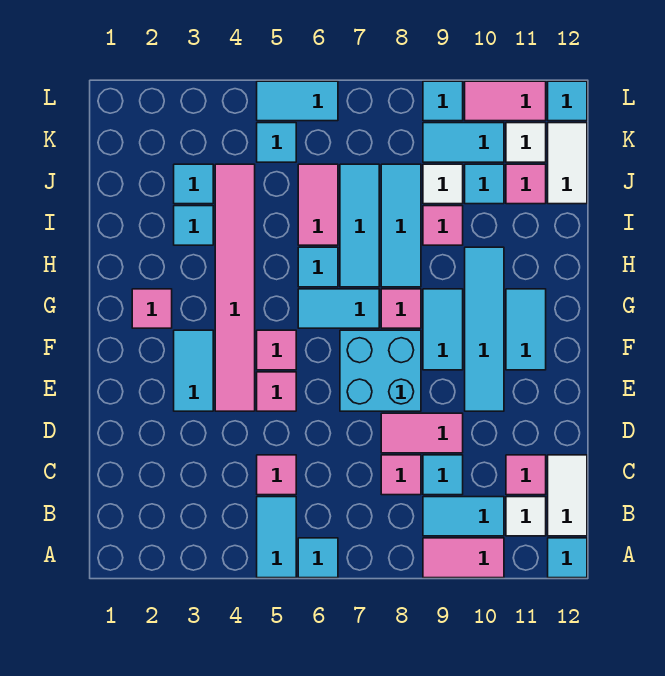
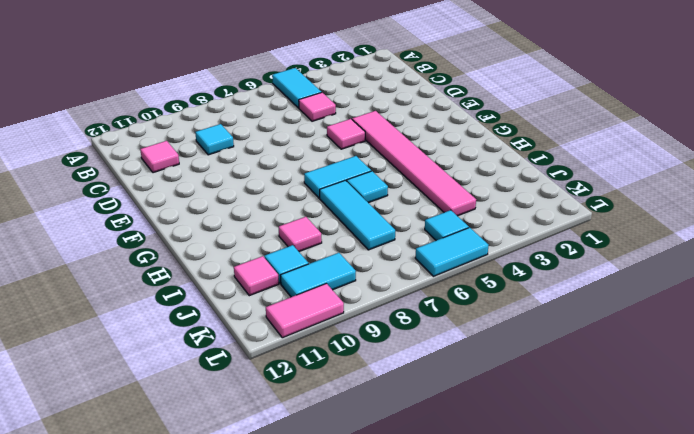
none -> cyan 1x1 tile [298,538,338,578]
none -> pink 1x2 tile [423,538,504,578]
none -> cyan 1x1 tile [548,538,587,578]
none -> cyan 1x2 tile [423,497,504,536]

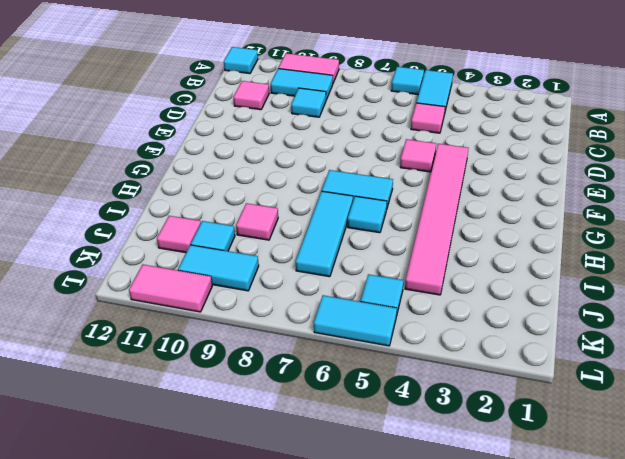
none -> white 1x1 tile [506,497,546,536]
none -> white 1x2 tile [548,455,587,536]
none -> pink 1x1 tile [381,455,421,495]
none -> pink 1x2 tile [381,413,463,453]

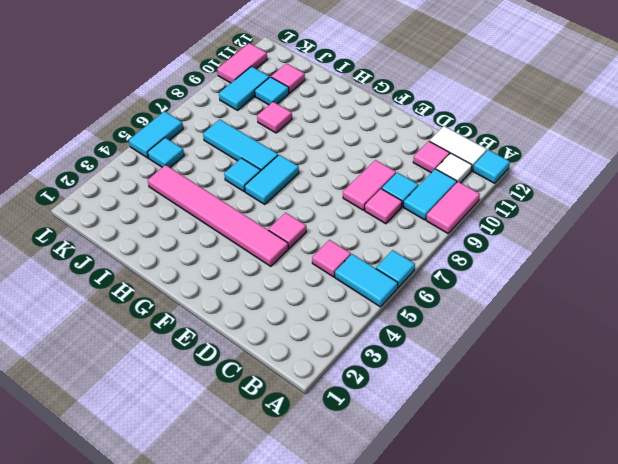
none -> cyan 1x2 tile [174,330,213,411]
none -> cyan 2x2 brick [340,330,421,411]
none -> cyan 1x4 tile [465,247,504,411]
none -> pink 1x1 tile [257,330,296,370]

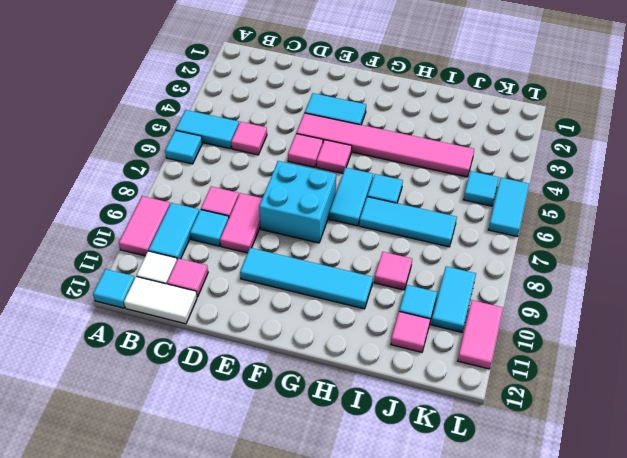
none -> cyan 1x2 tile [423,289,463,370]
none -> cyan 1x2 tile [506,289,546,370]
none -> pink 1x1 tile [132,289,172,328]
none -> pink 1x1 tile [381,289,421,328]

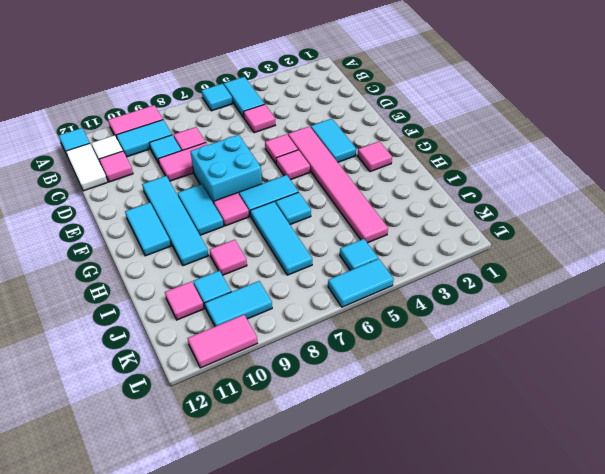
none -> cyan 1x3 tile [381,164,421,287]
none -> cyan 1x1 tile [174,206,213,245]
none -> pink 1x2 tile [298,164,338,245]
none -> cyan 1x1 tile [174,164,213,204]

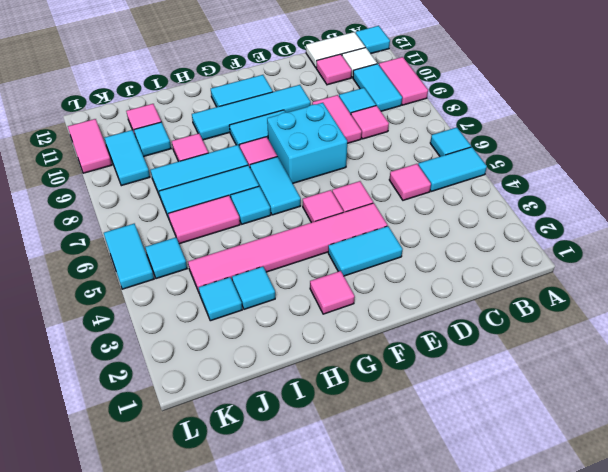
none -> white 1x1 tile [423,164,463,204]
none -> white 1x2 tile [548,123,587,204]
none -> white 1x1 tile [506,123,546,162]
none -> cyan 1x1 tile [423,81,463,121]

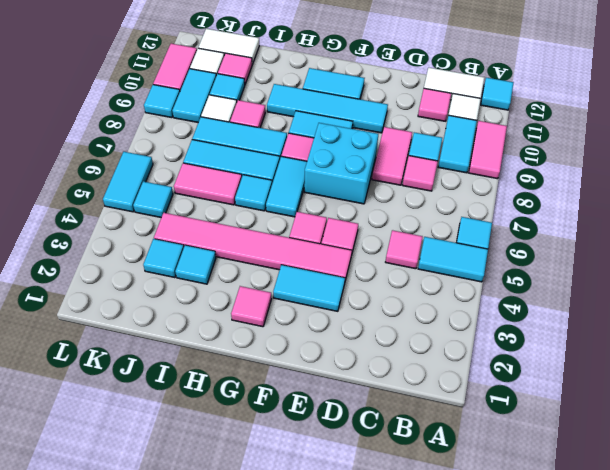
none -> cyan 1x1 tile [548,81,587,121]

